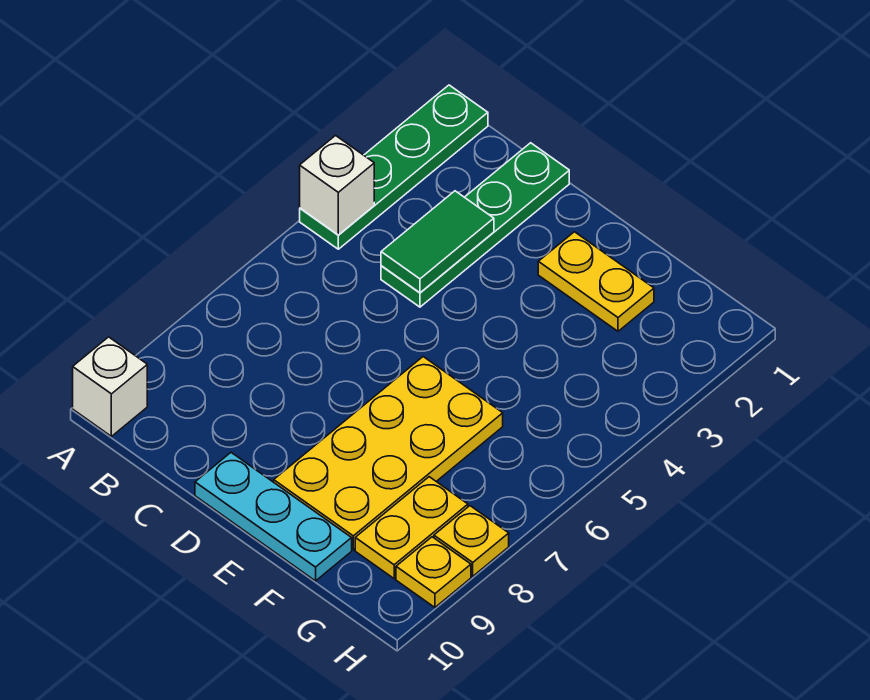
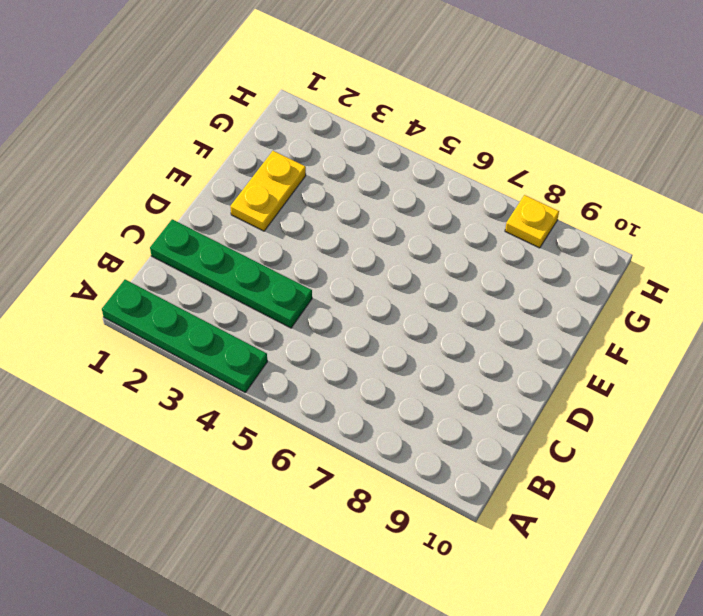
none -> white 1x1 brick [73,337,147,436]
none -> cyan 1x3 plate [195,453,352,581]

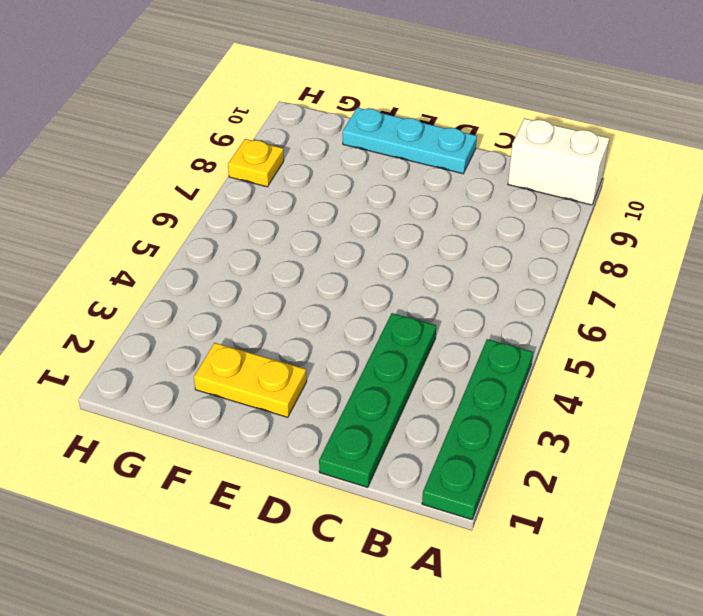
white 1x2 brick [508,118,609,205] -> white 1x1 brick [73,337,147,436]
none -> yellow 2x4 plate [274,357,503,550]
none -> yellow 1x2 plate [355,477,468,579]

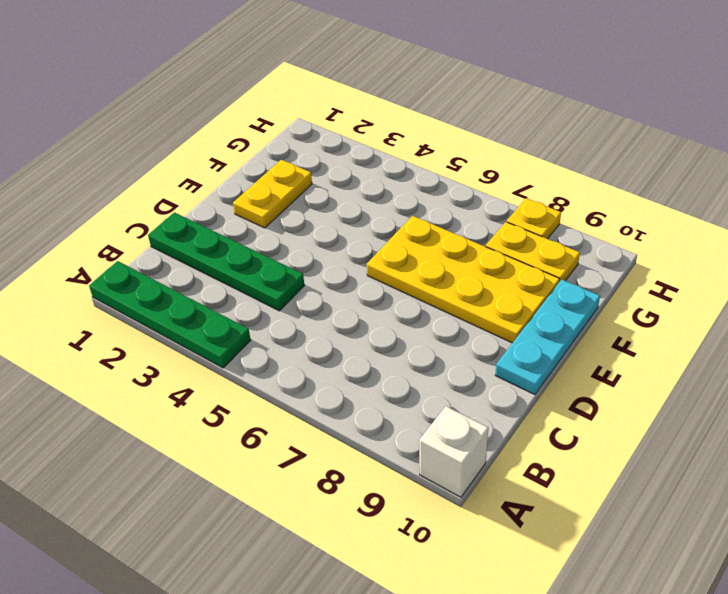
none -> yellow 1x1 plate [396,537,471,607]
none -> white 1x1 brick [300,136,374,235]

